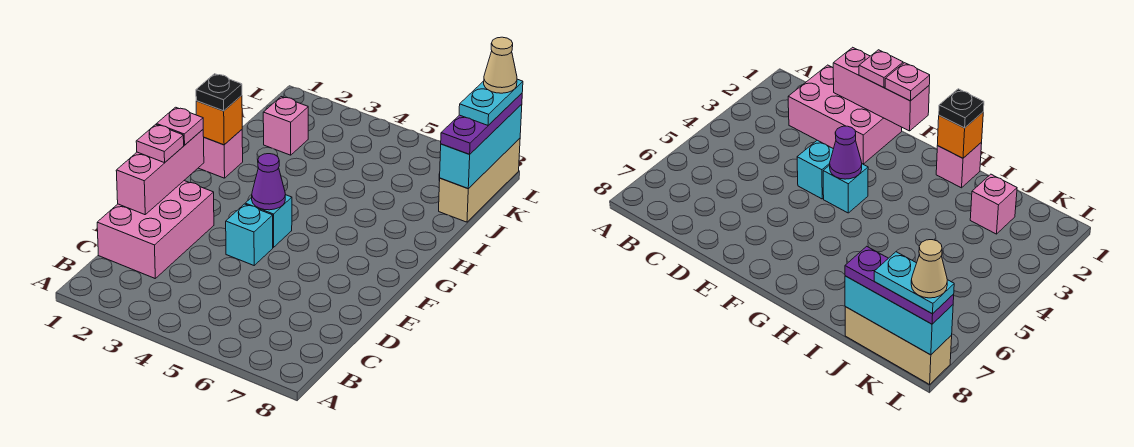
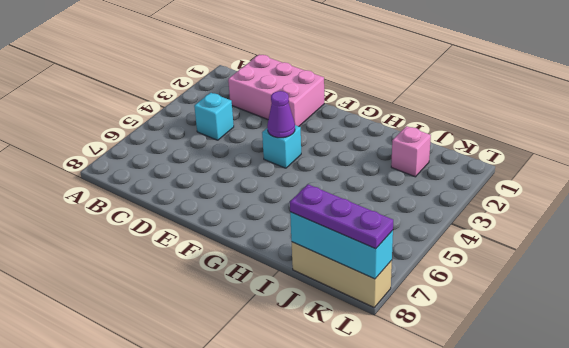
cyan 1x1 brick [194,93,234,140] -> cyan 1x1 brick moved to [226,204,273,265]
none -> pink 1x1 brick [199,130,243,178]
none -> pink 1x3 brick [116,130,204,215]
none -> orange 1x1 brick [196,95,242,145]

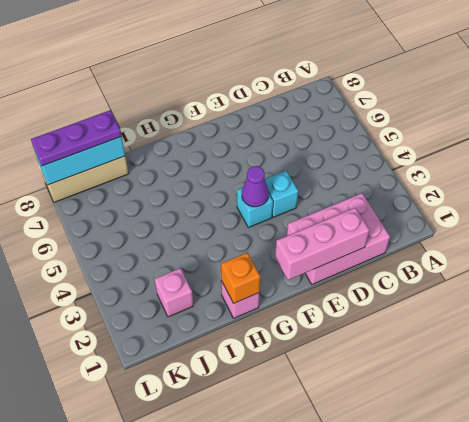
none -> pink 1x1 plate [136,124,184,163]
none -> pink 1x1 plate [157,107,203,145]
none -> black 1x1 plate [196,74,242,111]

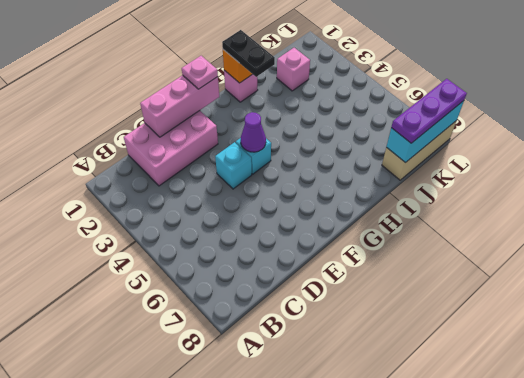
black 1x2 plate [222,30,275,77] -> black 1x1 plate [196,74,242,111]
none -> pink 1x1 plate [136,124,184,163]
none -> cyan 1x2 plate [459,79,523,125]
none -> tan 1x1 cone [484,37,517,93]

